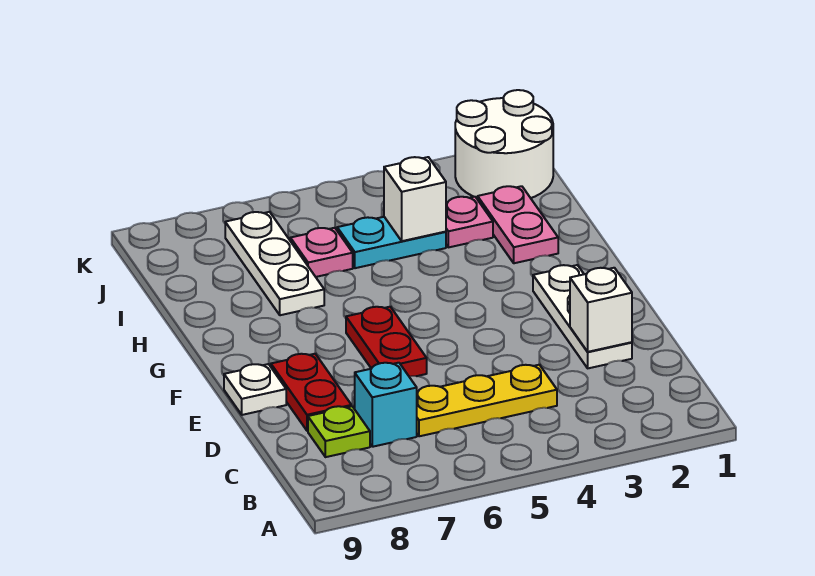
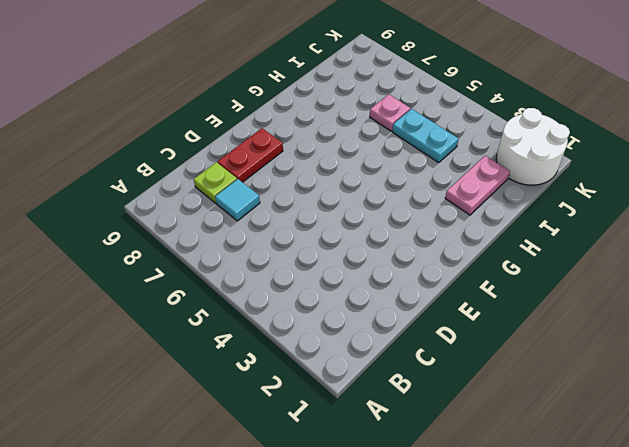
cyan 1x1 tile [215,179,260,221] -> cyan 1x1 brick [355,363,417,447]
none -> yellow 1x3 plate [417,365,557,436]
none -> white 1x3 plate [533,265,632,368]
none -> red 1x2 plate [346,307,427,376]

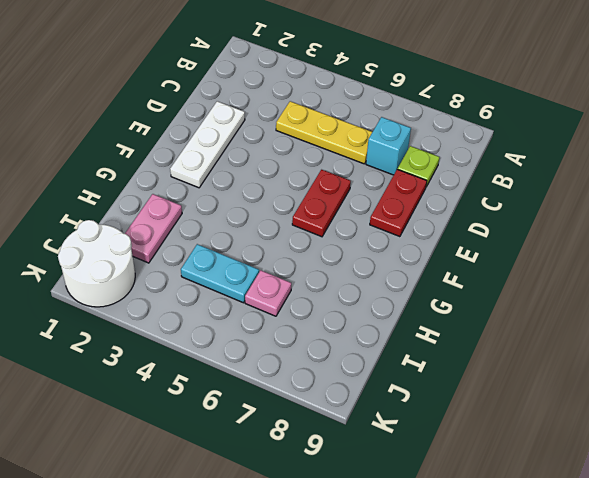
none -> white 1x1 plate [224,364,286,415]
none -> white 1x3 plate [225,212,324,315]
none -> pink 1x1 plate [446,197,493,247]

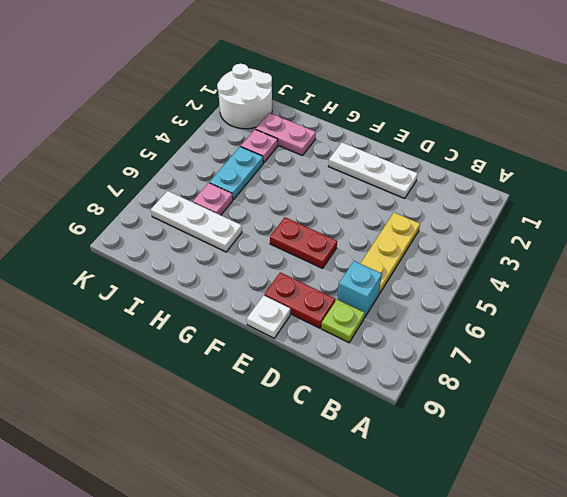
none -> white 1x1 brick [570,268,632,352]
none -> white 1x1 brick [384,157,446,241]

